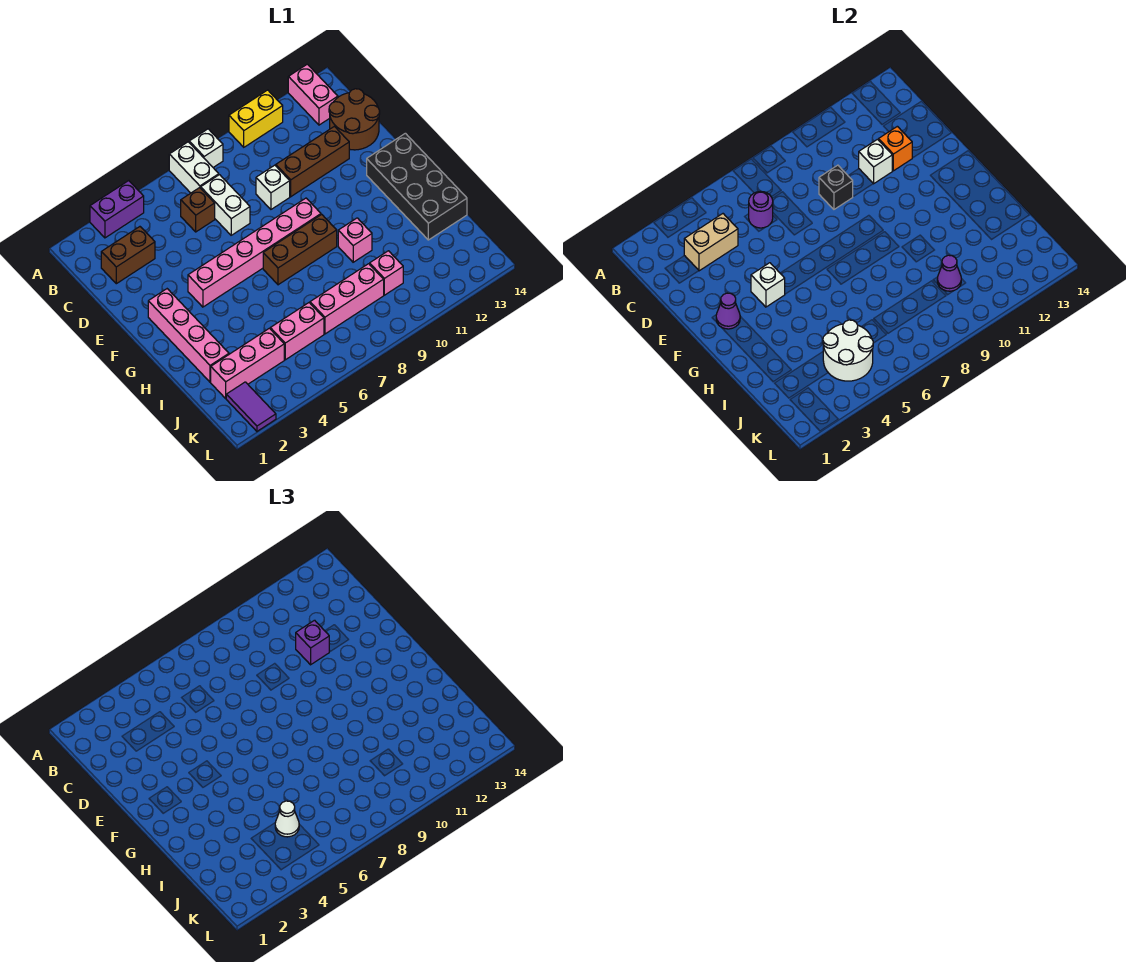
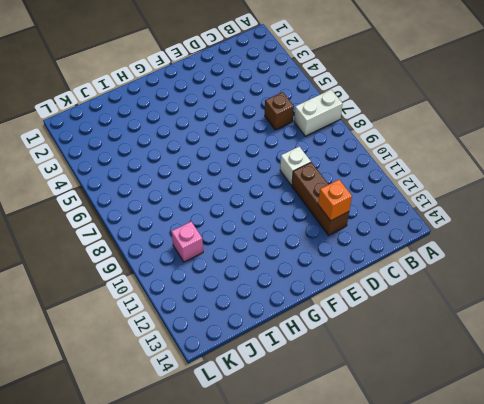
none -> purple 1x2 brick [90,181,144,238]
none -> white 1x1 brick [189,129,223,167]
none -> yellow 1x2 brick [229,90,283,147]
none -> pink 1x2 brick [288,64,338,125]

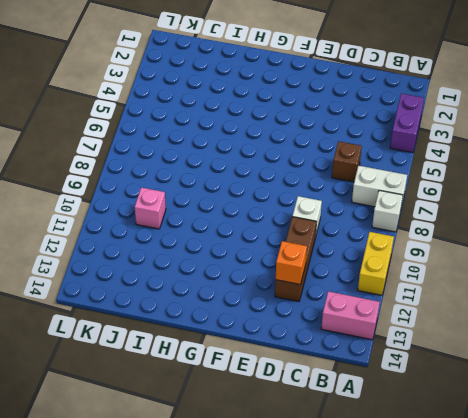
none -> brown 1x2 brick [101,227,155,284]
none -> white 1x2 brick [201,175,250,235]
none -> brown 2x2 round brick [329,89,380,150]
none -> pink 1x4 brick [148,289,229,382]

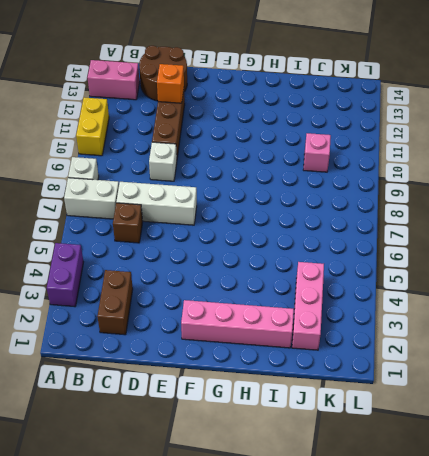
white 1x3 brick [116,182,197,225] -> white 1x2 brick [201,175,250,235]
none -> pink 1x6 brick [188,198,321,307]
none -> black 2x4 brick [367,133,467,240]
none -> brown 1x3 brick [263,214,337,285]
none -> pink 1x1 brick [338,218,372,262]

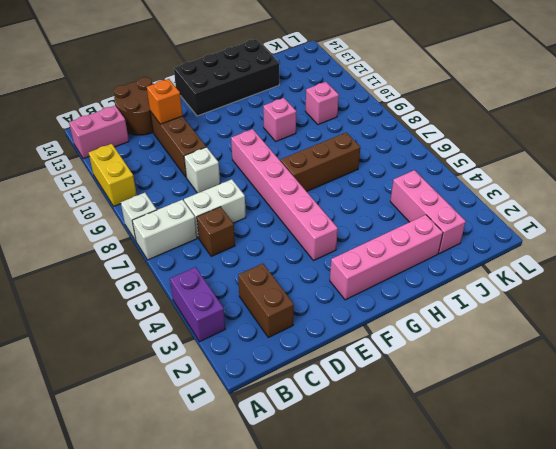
brown 1x3 brick [280,132,360,191] -> brown 1x3 brick turned to [263,214,337,285]
none -> pink 1x2 brick [270,303,324,360]
none -> pink 1x3 brick [310,264,384,334]
none -> purple 1x2 tile [226,382,276,431]
none -> tan 1x2 brick [684,214,738,271]

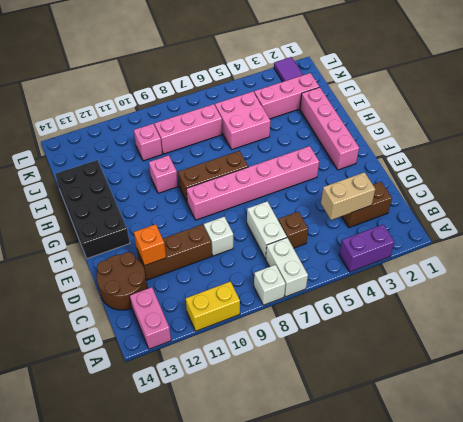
pink 2x2 brick [215,92,271,150] -> pink 1x2 brick [270,303,324,360]
none -> purple 1x1 round brick [749,191,773,228]
none -> black 1x1 brick [819,165,853,209]
none -> white 1x1 brick [859,139,892,184]
none -> purple 1x1 cone [716,293,740,329]

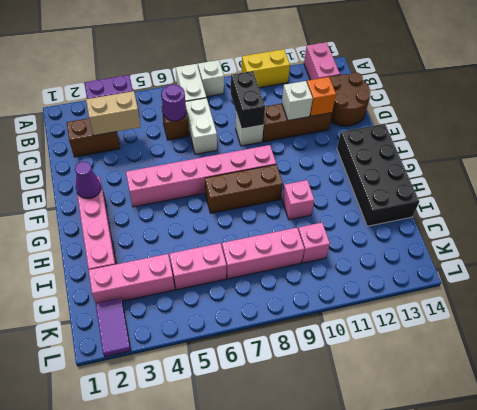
black 1x2 brick [231,71,265,129] -> black 1x1 brick [819,165,853,209]
none -> white 1x1 brick [751,263,785,307]
none -> white 2x2 round brick [823,320,873,381]
none -> purple 1x1 cone [937,255,961,291]
none -> purple 1x1 brick [296,620,329,665]

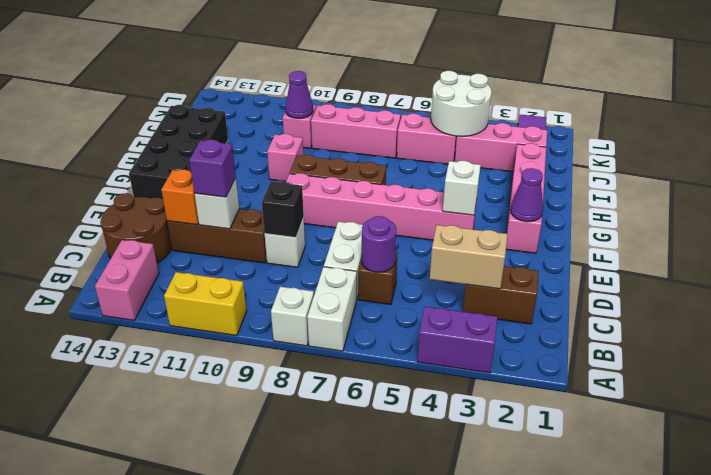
none -> white 1x1 cone [275,801,299,837]

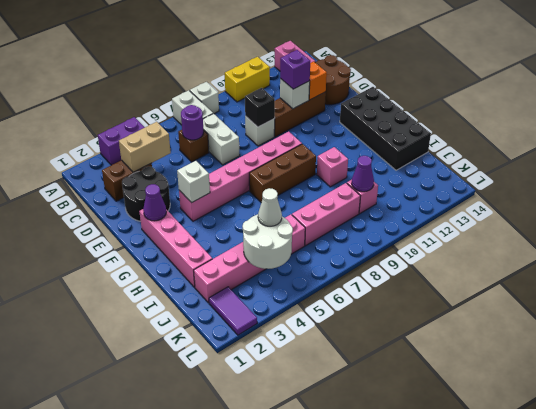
black 2x2 round brick [122,166,170,221] -> none

